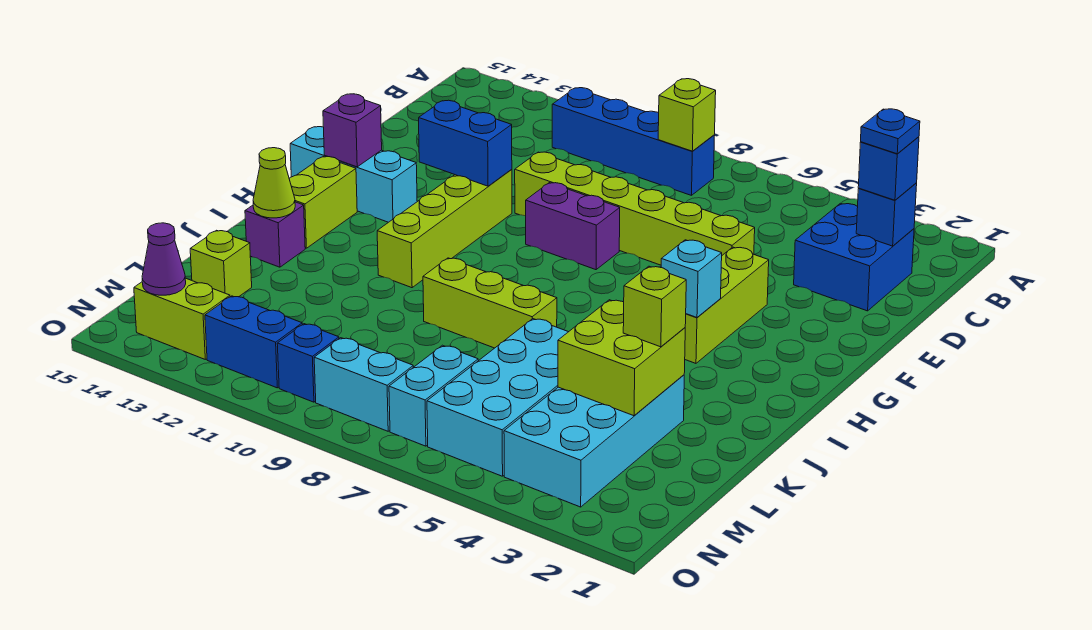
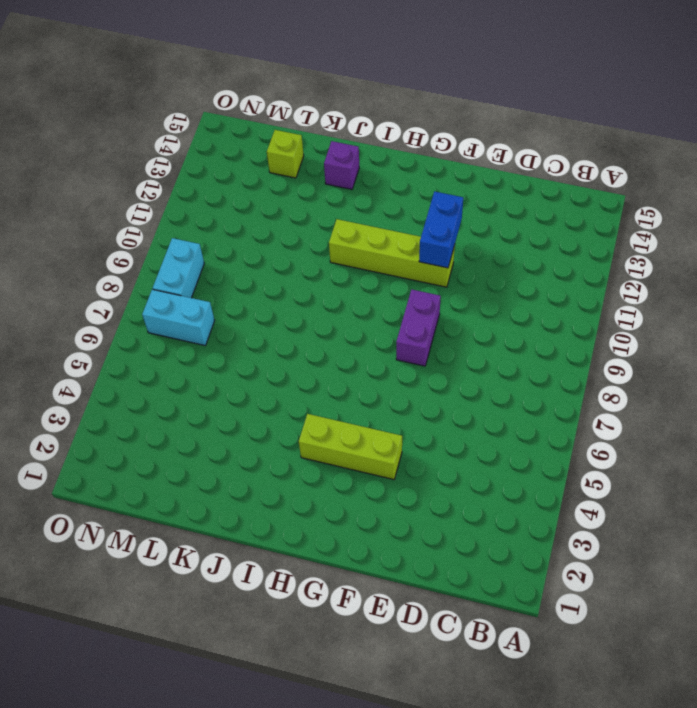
none -> blue 1x4 brick [552,88,715,195]
none -> blue 2x2 brick [794,203,914,311]
none -> lime 1x6 brick [515,152,755,265]

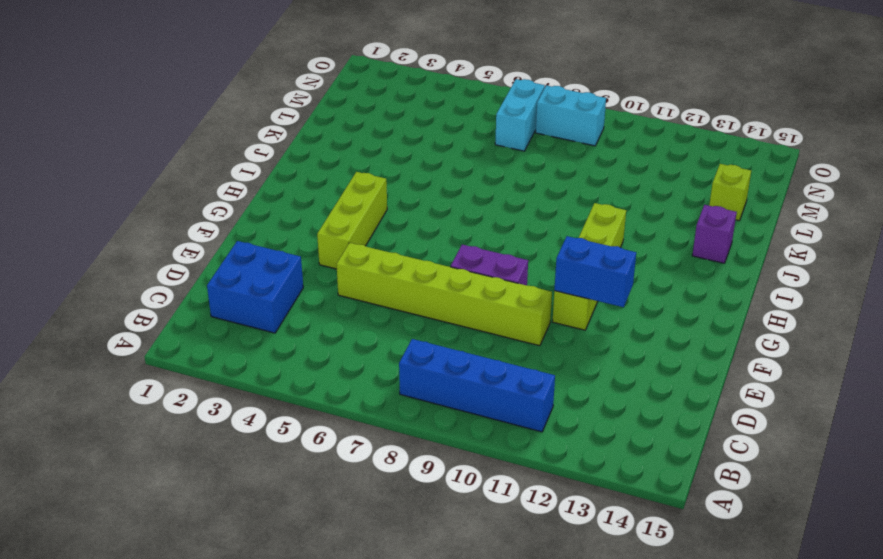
none -> cyan 1x3 brick [290,127,417,222]
none -> lime 1x2 brick [289,157,357,248]
none -> lime 1x3 brick [423,258,557,348]

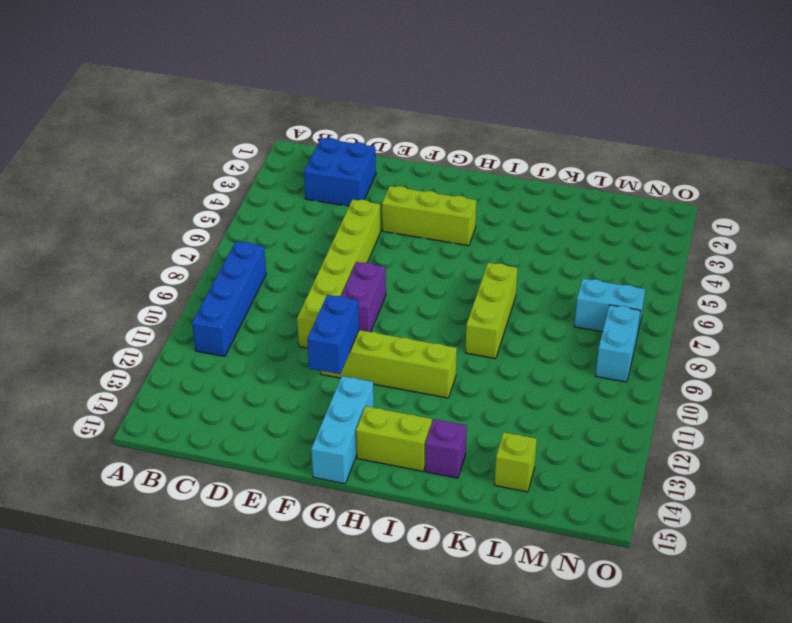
none -> cyan 2x4 brick [504,375,684,507]
none -> cyan 2x4 brick [427,319,568,476]
none -> blue 1x1 brick [277,324,339,402]

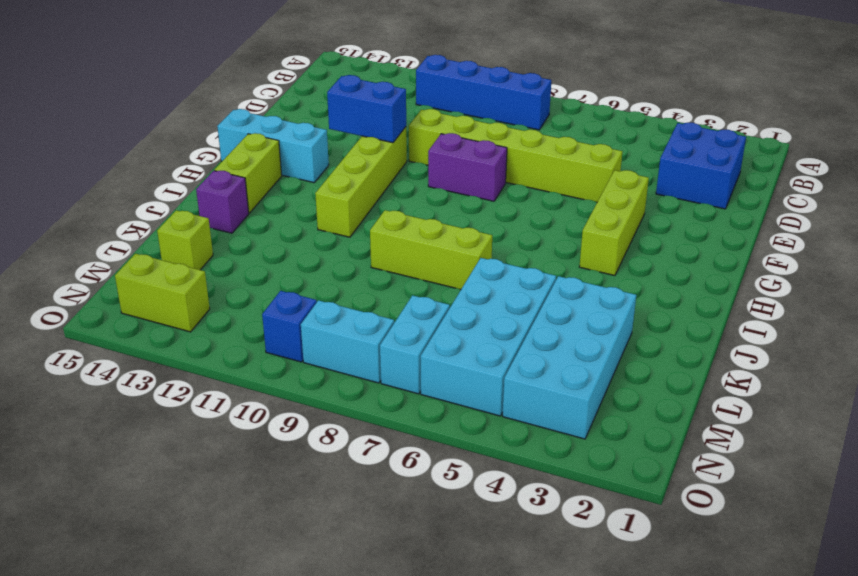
none -> blue 1x2 brick [205,296,302,388]
none -> lime 1x1 brick [658,79,716,151]
none -> blue 1x1 brick [856,183,917,246]

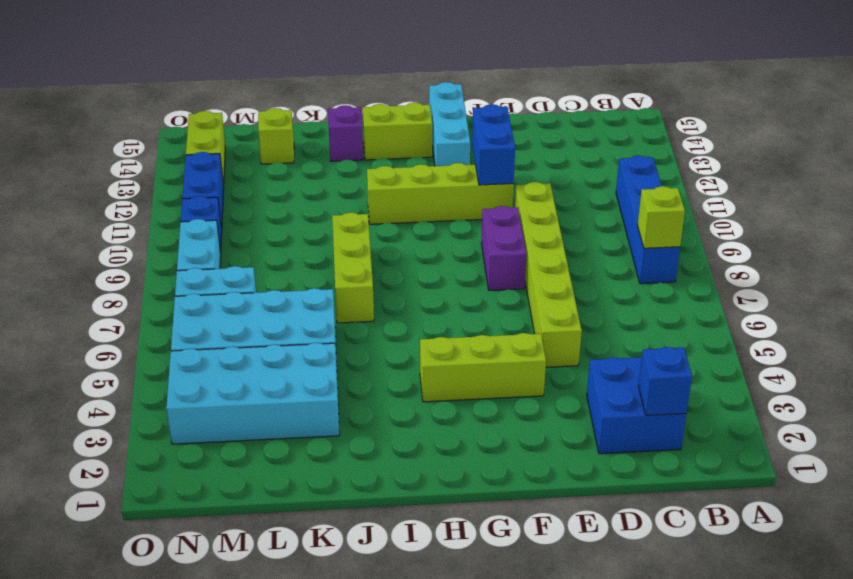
none -> purple 1x1 brick [323,94,382,167]
none -> cyan 1x1 brick [661,240,722,317]
none -> lime 1x1 cone [253,148,295,218]

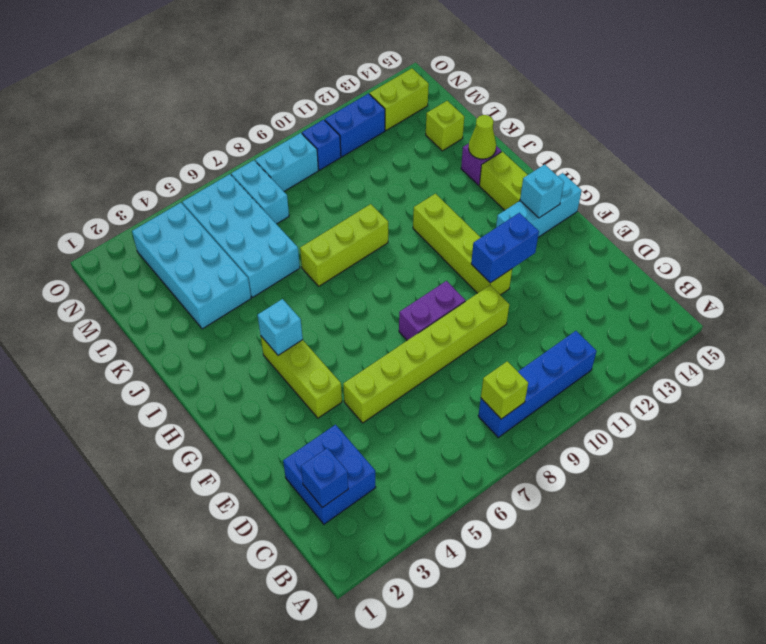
cyan 1x1 brick [520,164,564,218] -> purple 1x1 brick [323,94,382,167]
none -> lime 2x2 brick [558,300,685,416]
none -> purple 1x1 cone [142,223,186,295]
none -> blue 1x1 brick [858,137,919,200]

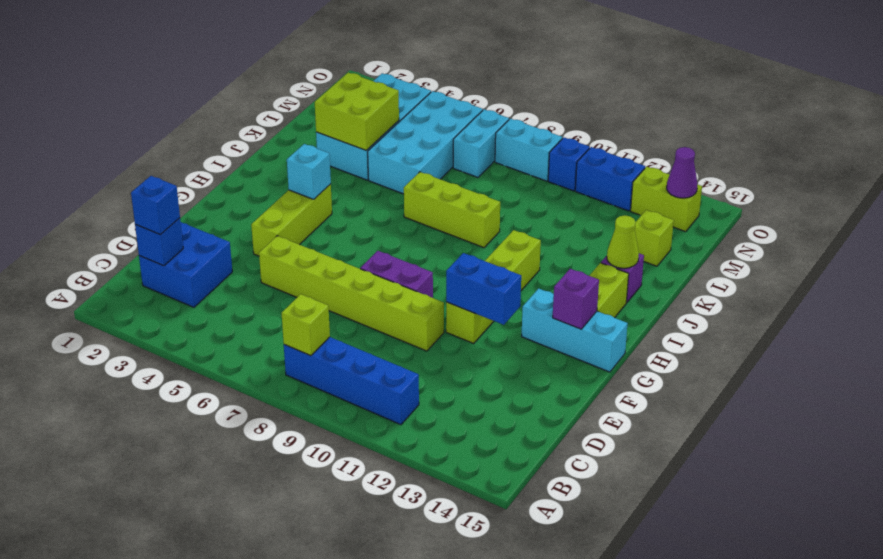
none -> lime 1x1 brick [623,266,686,347]
none -> blue 1x1 plate [861,109,920,154]

